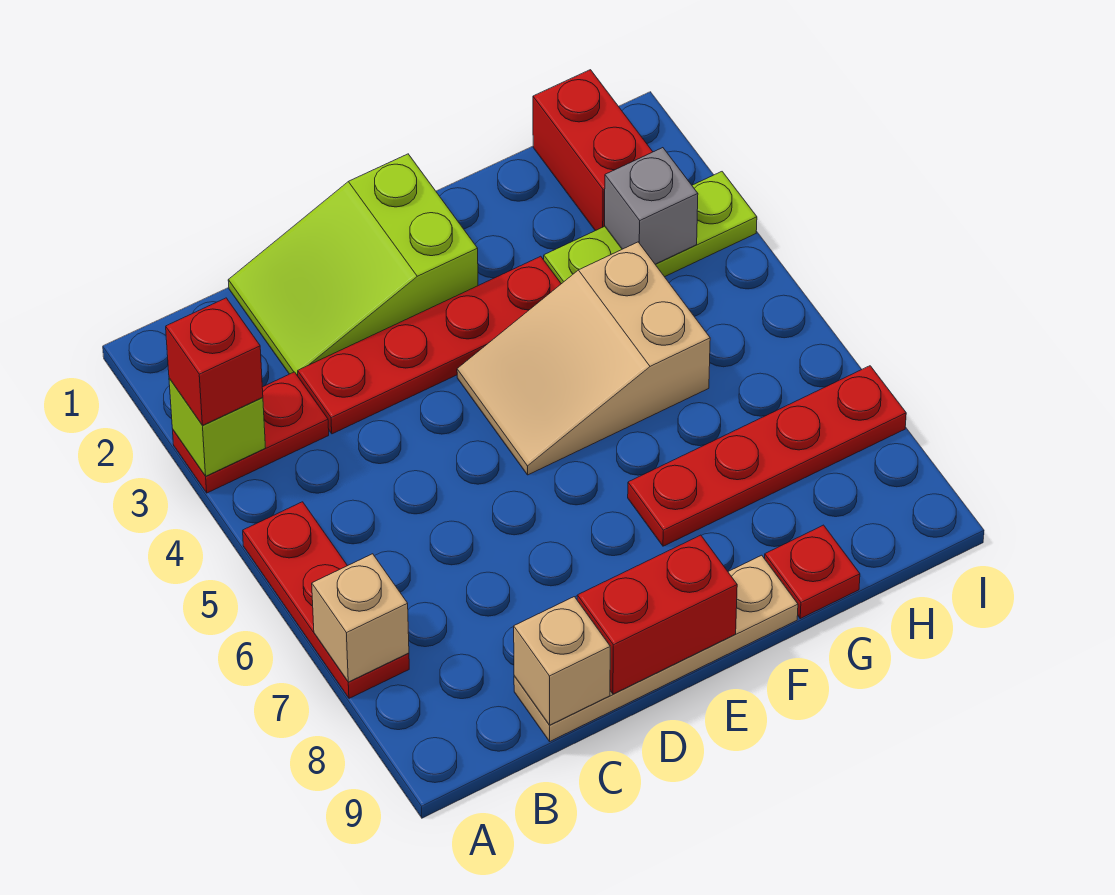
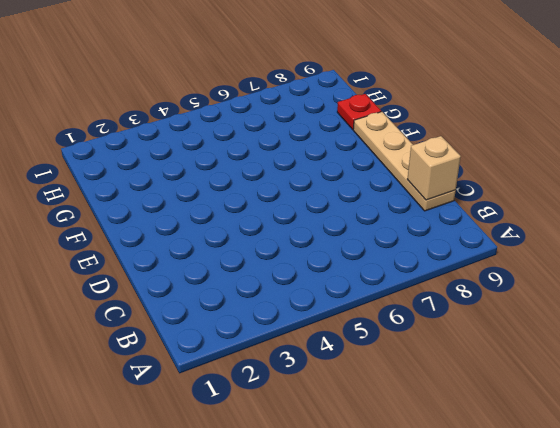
none -> red 1x2 plate [173,372,329,493]
none -> red 1x3 plate [243,502,409,698]
none -> lime 2x3 slope [228,154,478,376]

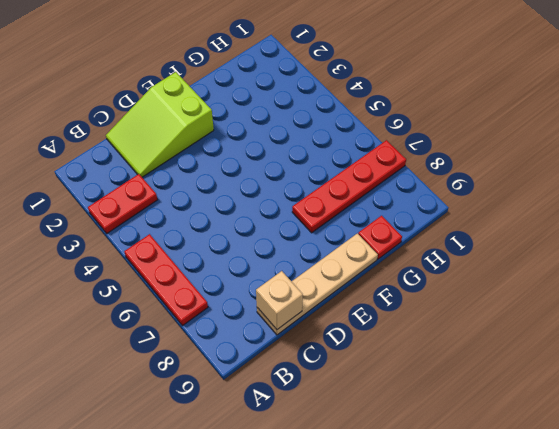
none -> red 1x4 plate [298,256,561,434]
none -> tan 2x3 slope [457,242,710,475]
none -> lime 1x3 plate [544,172,757,284]

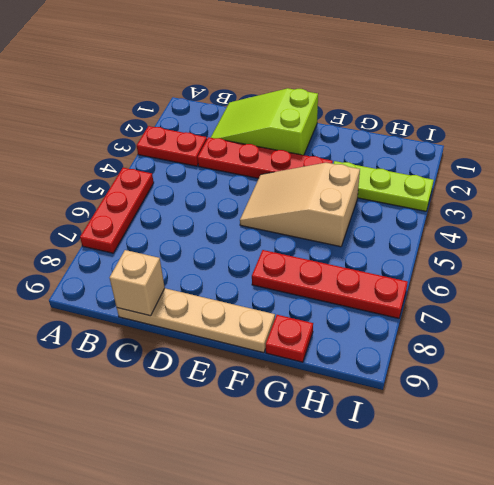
none -> red 1x2 brick [533,70,653,231]
none -> lime 1x1 brick [169,378,265,476]
none -> tan 1x1 brick [312,554,409,682]

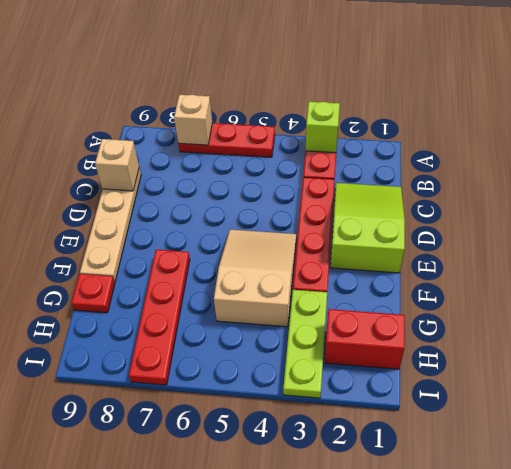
none -> red 1x2 brick [577,535,737,694]
none -> grey 1x1 brick [605,148,698,264]
none -> red 1x1 brick [166,298,263,425]

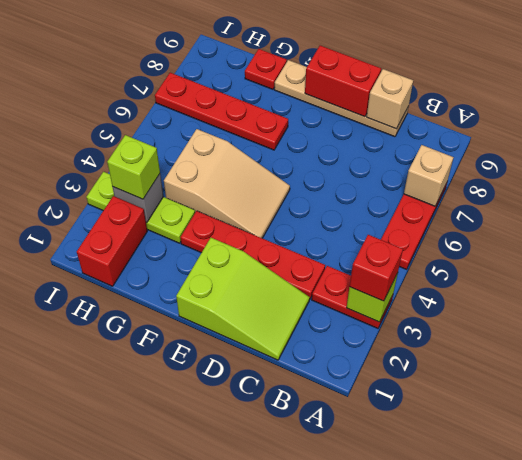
lime 1x1 brick [107,135,160,199] -> none

